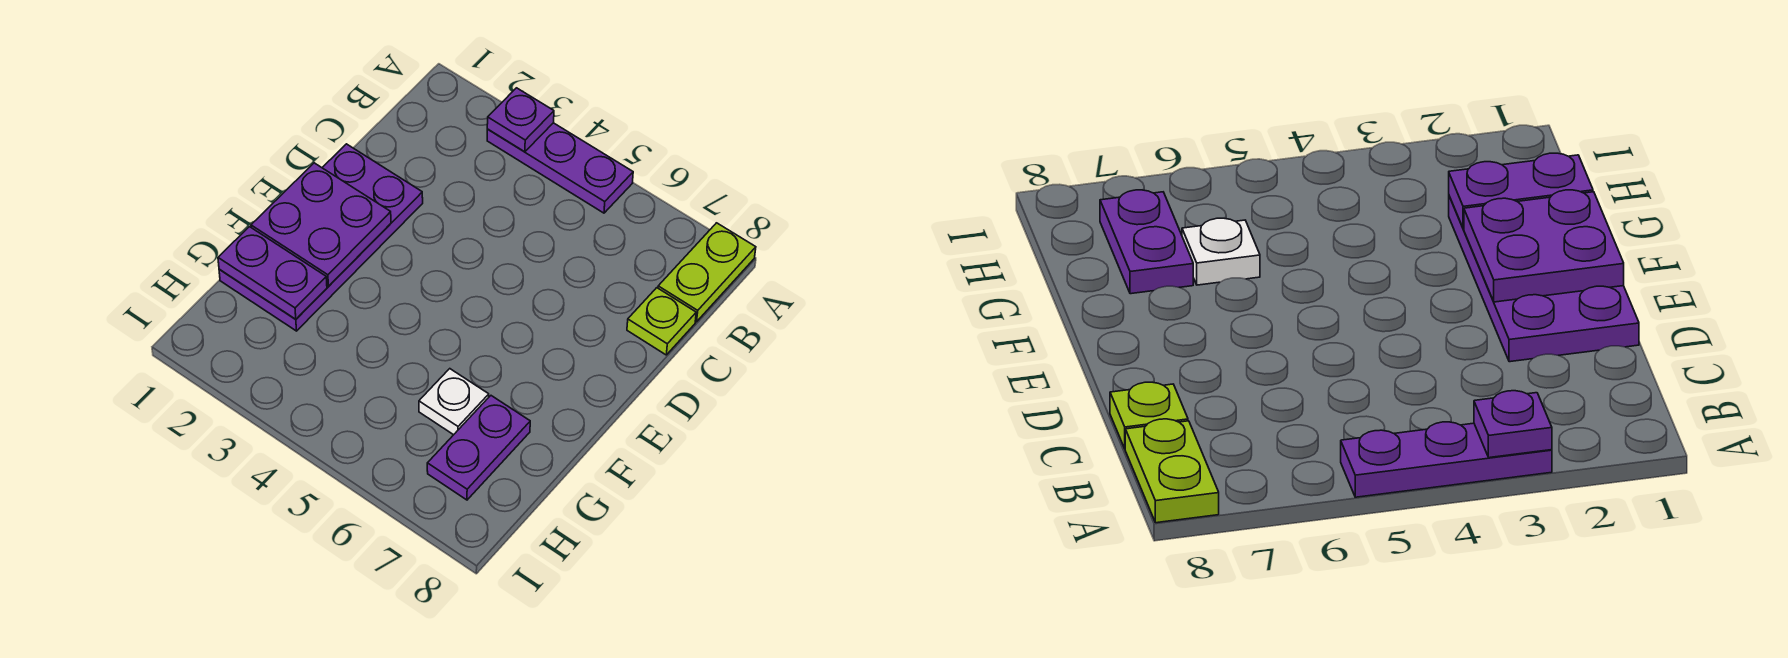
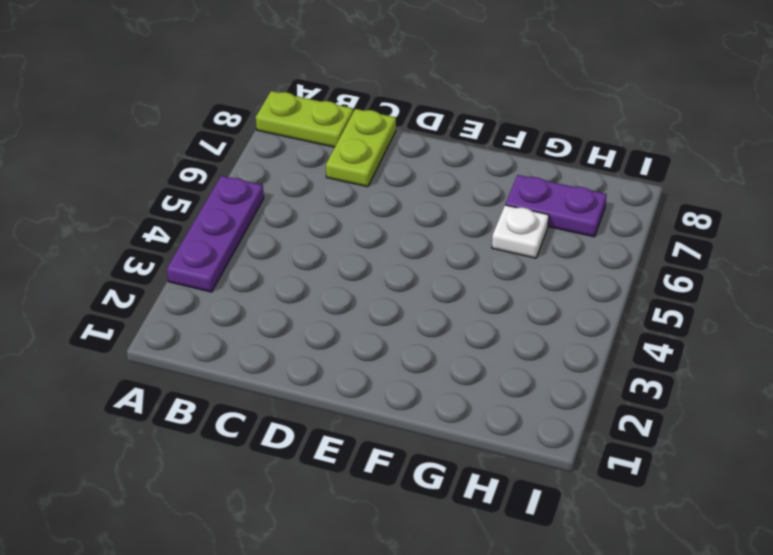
lime 1x2 plate [326,109,396,187] -> lime 1x1 plate [627,288,696,355]
none -> purple 2x4 plate [219,144,423,331]
none -> purple 1x1 plate [487,88,554,152]

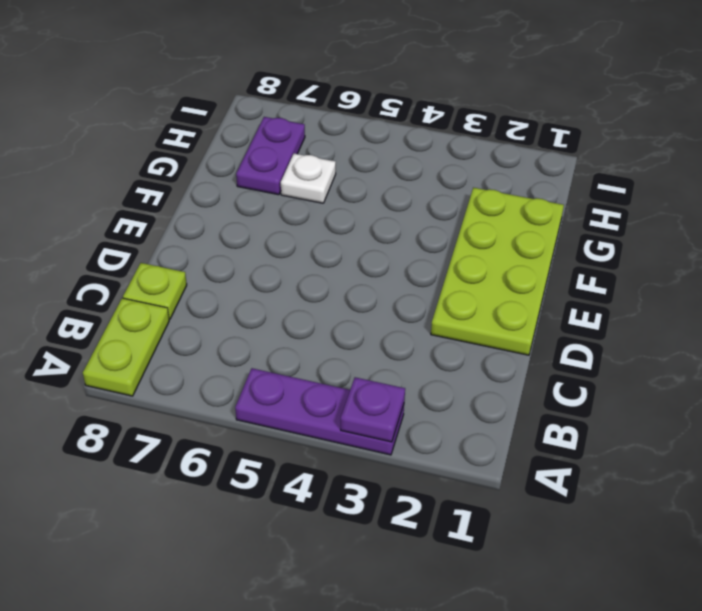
lime 2x4 plate [431,188,564,355] -> purple 2x4 plate [219,144,423,331]
none -> purple 2x2 plate [251,163,391,286]
none -> purple 1x2 plate [218,227,327,319]

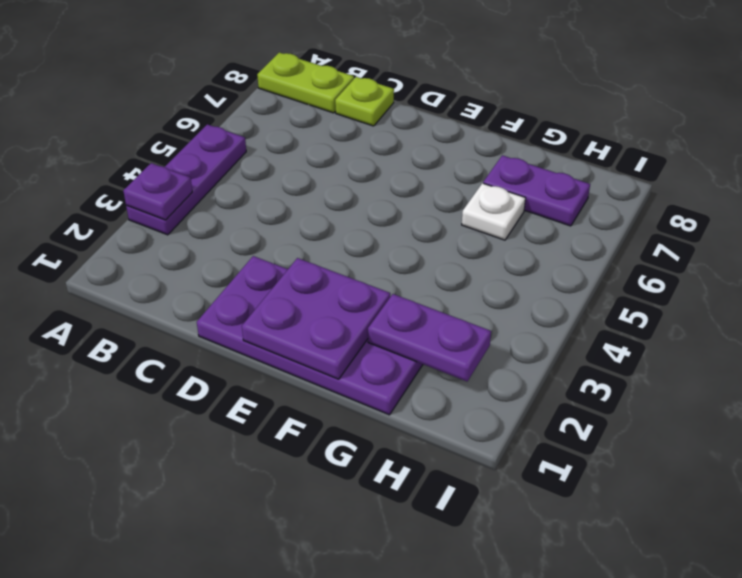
purple 1x2 plate [368,294,491,381] -> purple 1x2 plate turned to [218,227,327,319]

